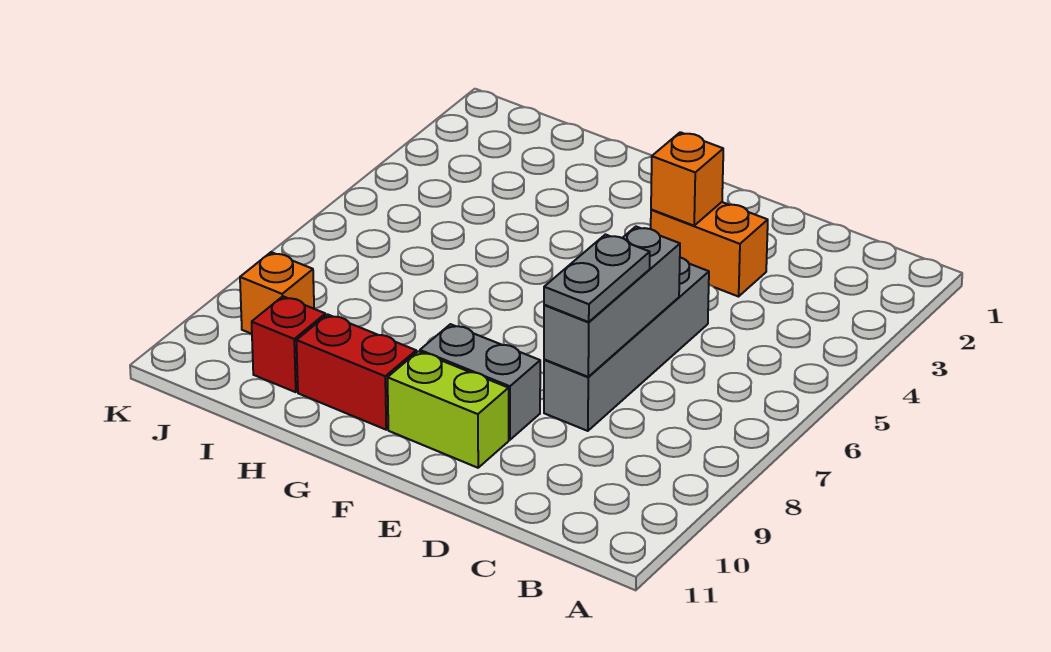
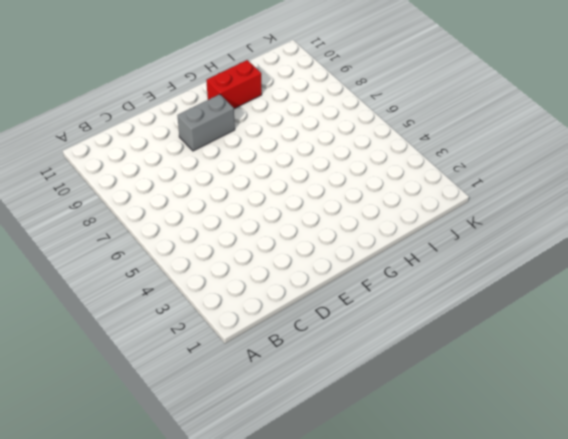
none -> orange 1x2 brick [651,202,768,297]
none -> grey 1x4 brick [544,257,709,431]

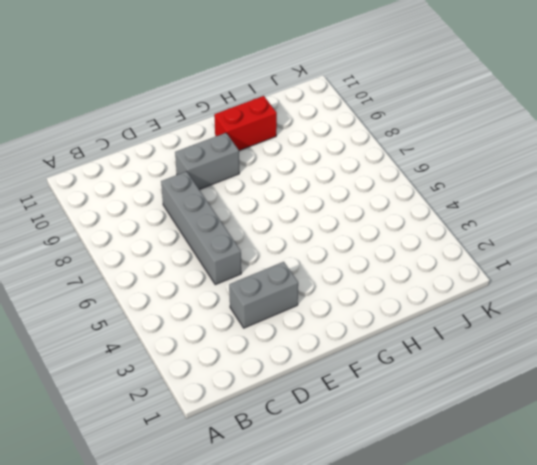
grey 1x2 brick [229,262,298,328] -> orange 1x2 brick [651,202,768,297]
none -> lime 1x2 brick [388,351,509,468]
none -> red 1x1 brick [252,296,325,392]

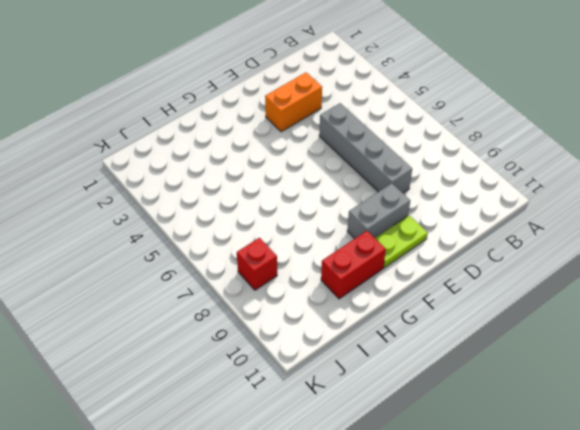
lime 1x2 plate [375,215,428,268] -> lime 1x2 brick [388,351,509,468]
red 1x1 brick [237,238,277,290] -> red 1x1 brick moved to [252,296,325,392]
none -> orange 1x1 brick [240,252,314,334]
none -> grey 1x3 brick [544,227,680,377]

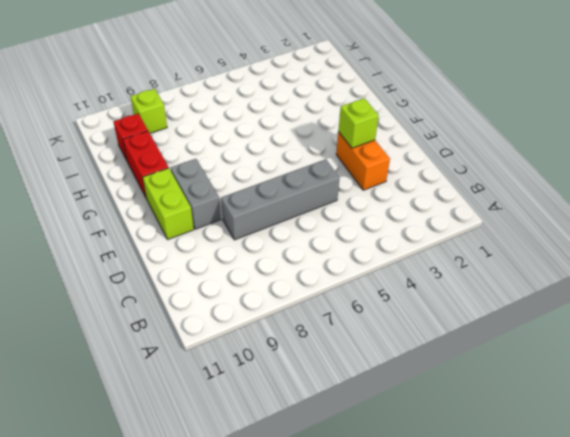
lime 1x1 brick [338,98,379,148] -> orange 1x1 brick [651,132,723,226]
lime 1x1 brick [130,89,167,133] -> orange 1x1 brick [240,252,314,334]
none -> grey 1x3 brick [544,227,680,377]
none -> grey 1x2 plate [544,235,650,322]

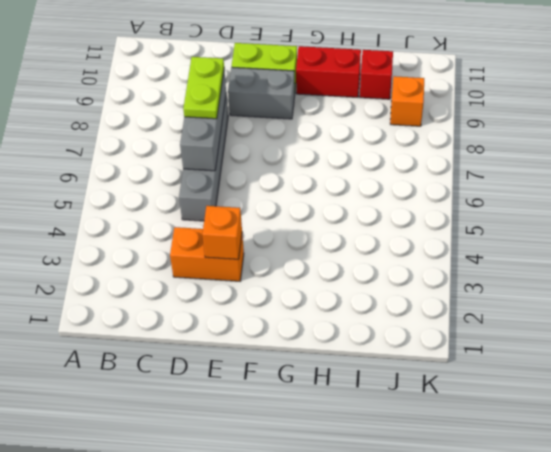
lime 1x2 plate [183,57,224,119] -> grey 1x2 plate [544,235,650,322]

